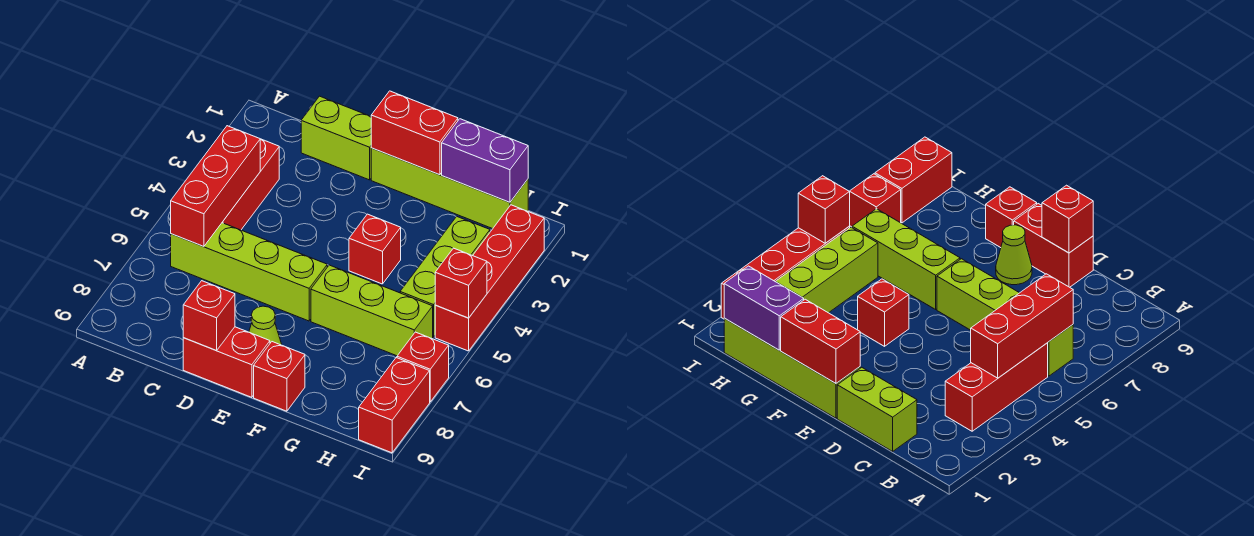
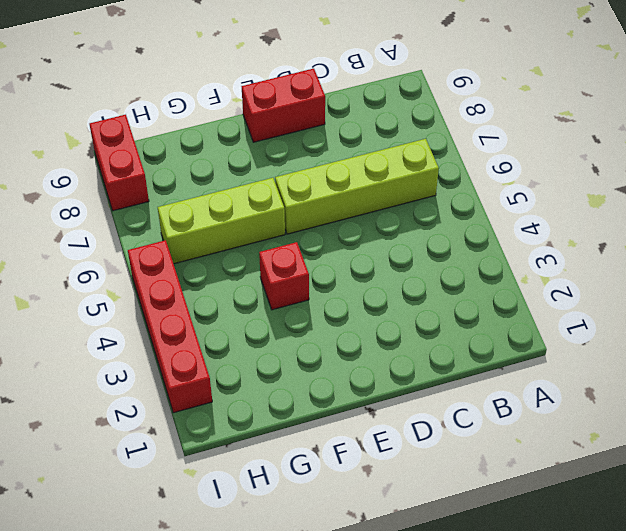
none -> red 1x3 brick [222,139,279,230]
none -> lime 1x2 brick [301,96,371,180]
none -> lime 1x4 brick [371,148,528,229]

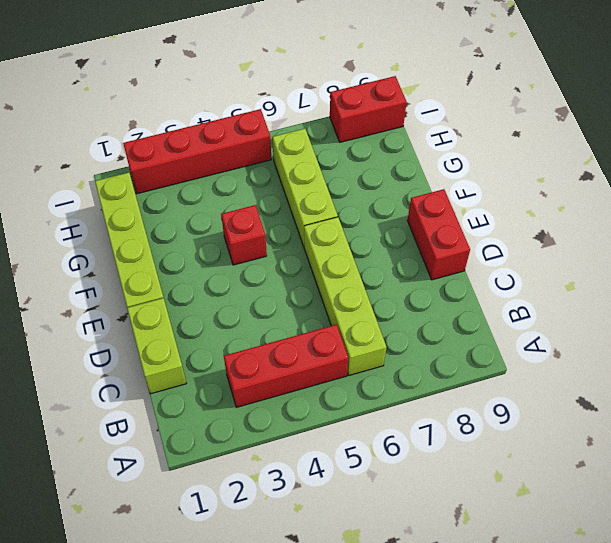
none -> lime 1x1 cone [249,306,282,345]
none -> red 1x1 brick [254,342,305,411]
none -> lime 1x3 brick [400,216,490,337]

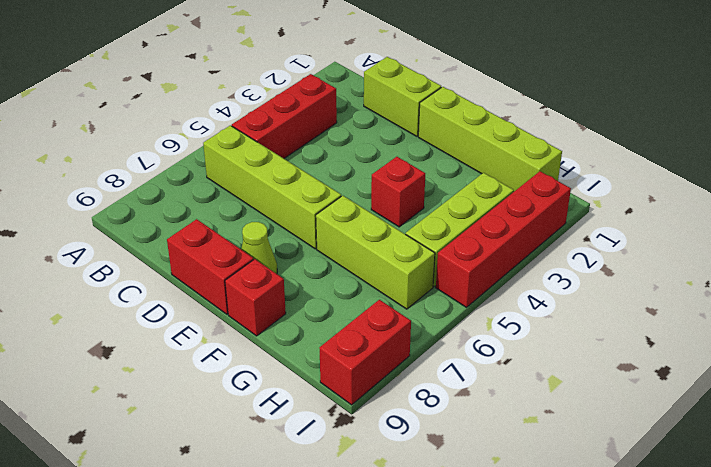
none -> red 1x1 brick [397,332,449,402]
none -> red 1x3 brick [171,126,260,247]
none -> red 1x1 brick [183,281,235,351]

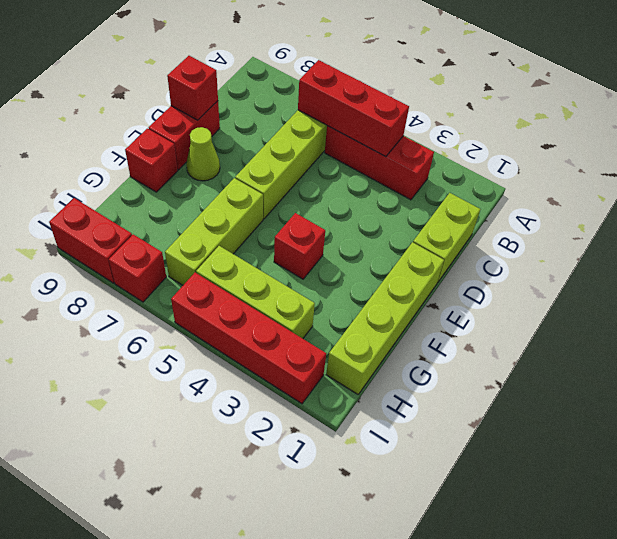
none -> red 1x2 brick [371,91,458,175]
none -> purple 1x2 brick [442,119,528,202]
none -> red 1x1 brick [435,248,487,318]

